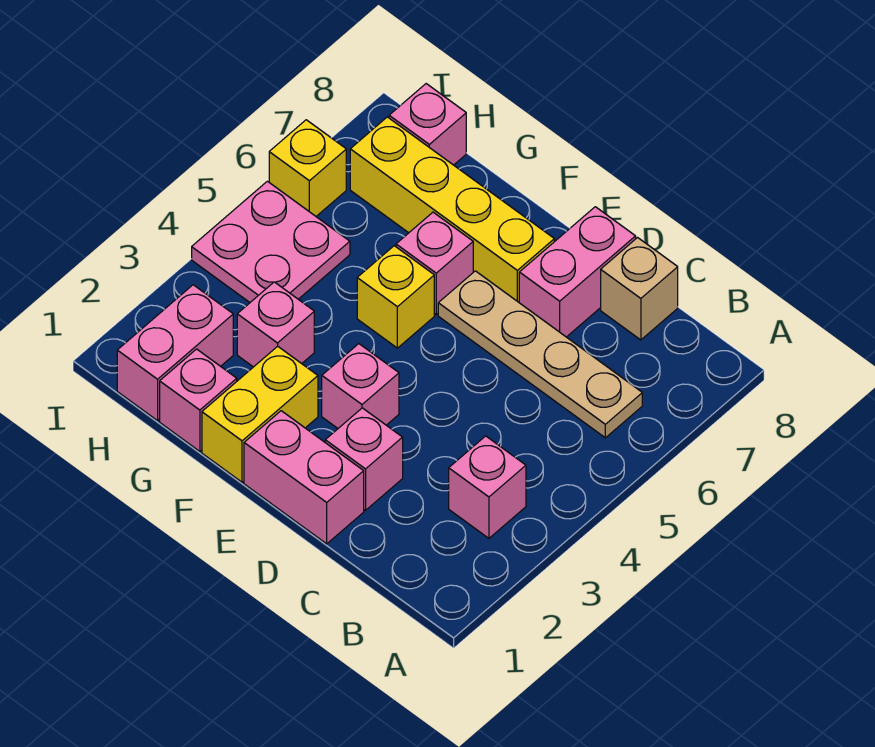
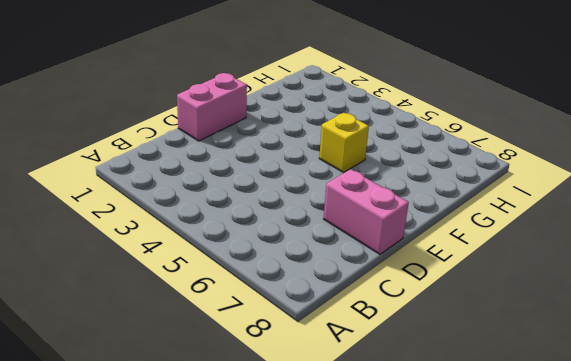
none -> pink 1x1 brick [449,436,526,538]
none -> tan 1x4 plate [438,271,642,438]
none -> tan 1x1 brick [601,238,678,340]

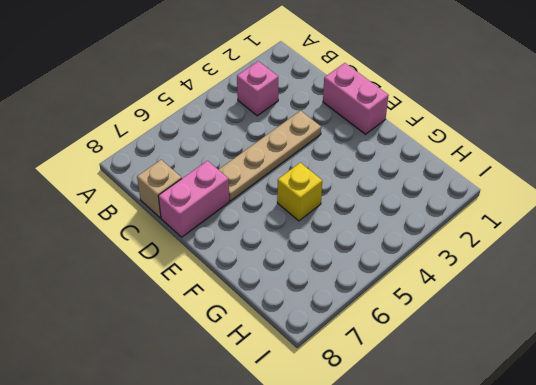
tan 1x4 plate [218,111,321,201] -> tan 1x4 plate turned to [438,271,642,438]
none -> pink 1x1 brick [325,408,403,510]
none -> pink 1x1 brick [322,344,399,428]
none -> yellow 1x4 brick [350,117,554,302]

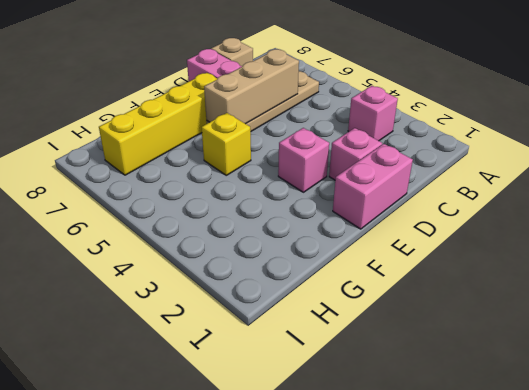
tan 1x3 brick [204,49,299,124] -> none
none -> yellow 1x2 brick [202,346,318,482]
none -> pink 1x1 brick [396,212,473,314]
none -> pink 1x1 brick [160,349,237,451]

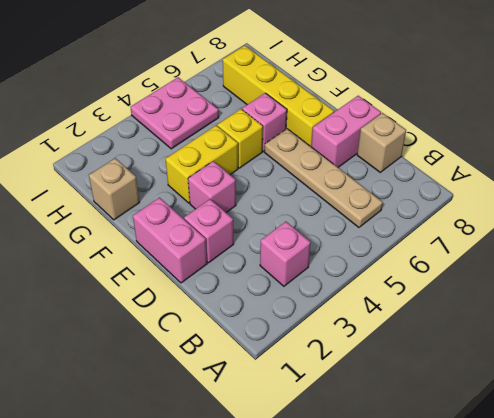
yellow 1x2 brick [166,125,238,203] -> yellow 1x2 brick moved to [202,346,318,482]
tan 1x1 brick [89,158,139,220] -> pink 1x1 brick [160,349,237,451]
none -> pink 1x1 brick [237,282,314,367]
none -> pink 1x2 brick [117,285,233,421]
none -> pink 1x1 brick [389,84,466,165]

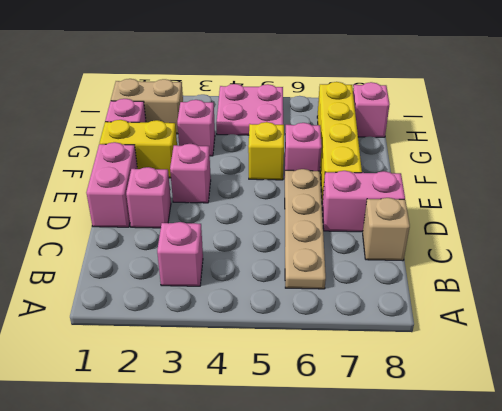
tan 1x2 brick [111,79,183,134] -> pink 1x2 brick [117,285,233,421]
none -> yellow 1x1 brick [269,120,346,216]

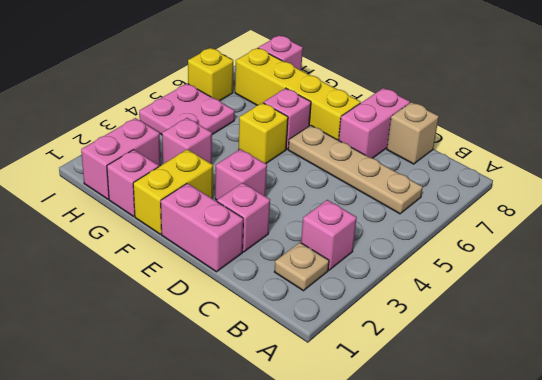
tan 1x1 plate [274,243,329,291] -> none

